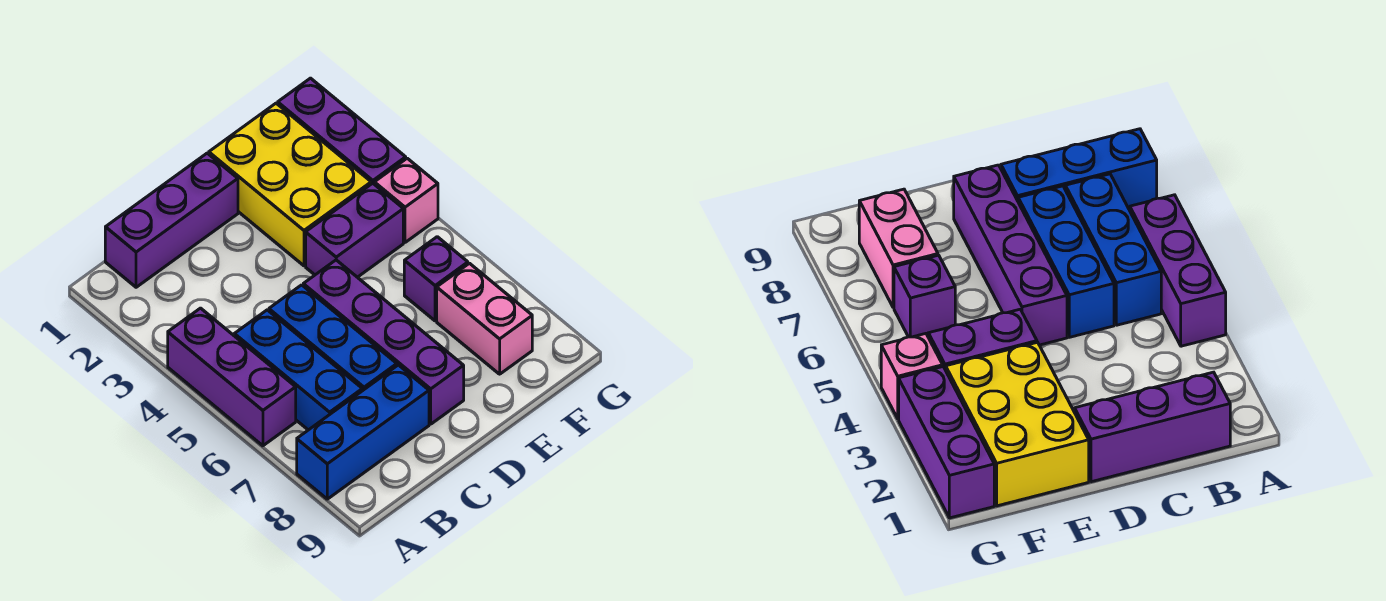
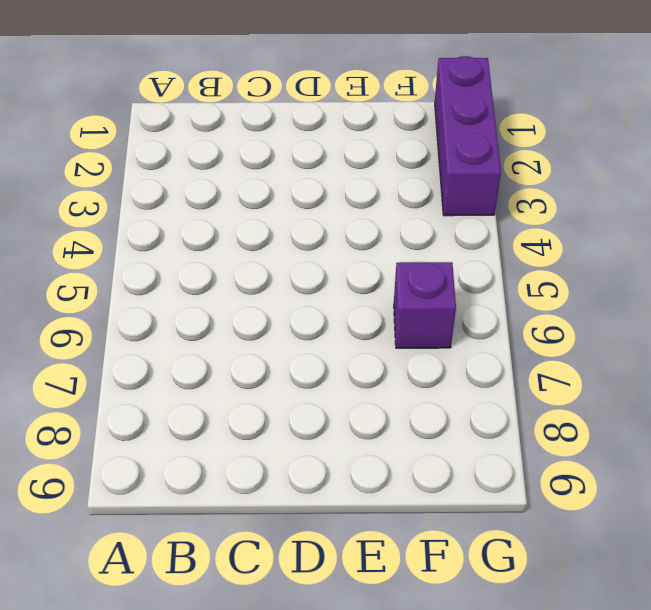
none -> purple 1x3 brick [168,308,296,446]
none -> blue 1x3 brick [297,365,429,499]
none -> purple 1x3 brick [105,153,238,287]

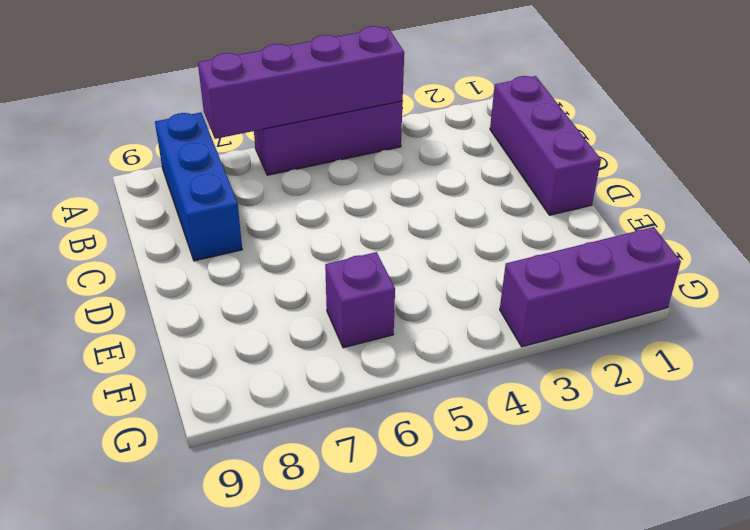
purple 1x4 brick [198,26,404,139] -> purple 1x4 brick moved to [303,260,464,424]
none -> blue 1x3 brick [234,310,362,430]
none -> blue 1x3 brick [269,285,397,391]
none -> yellow 2x3 brick [209,103,371,266]

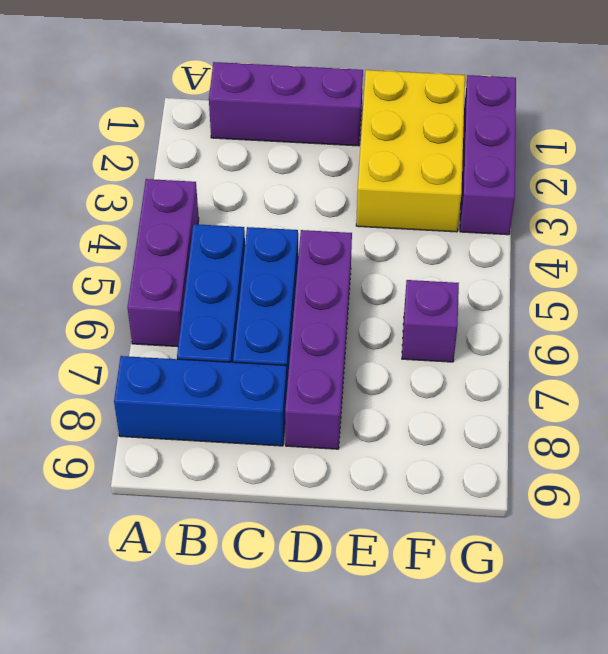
none -> purple 1x2 brick [306,183,403,277]
none -> pink 1x2 brick [437,263,532,374]
none -> pink 1x1 brick [374,158,438,242]

